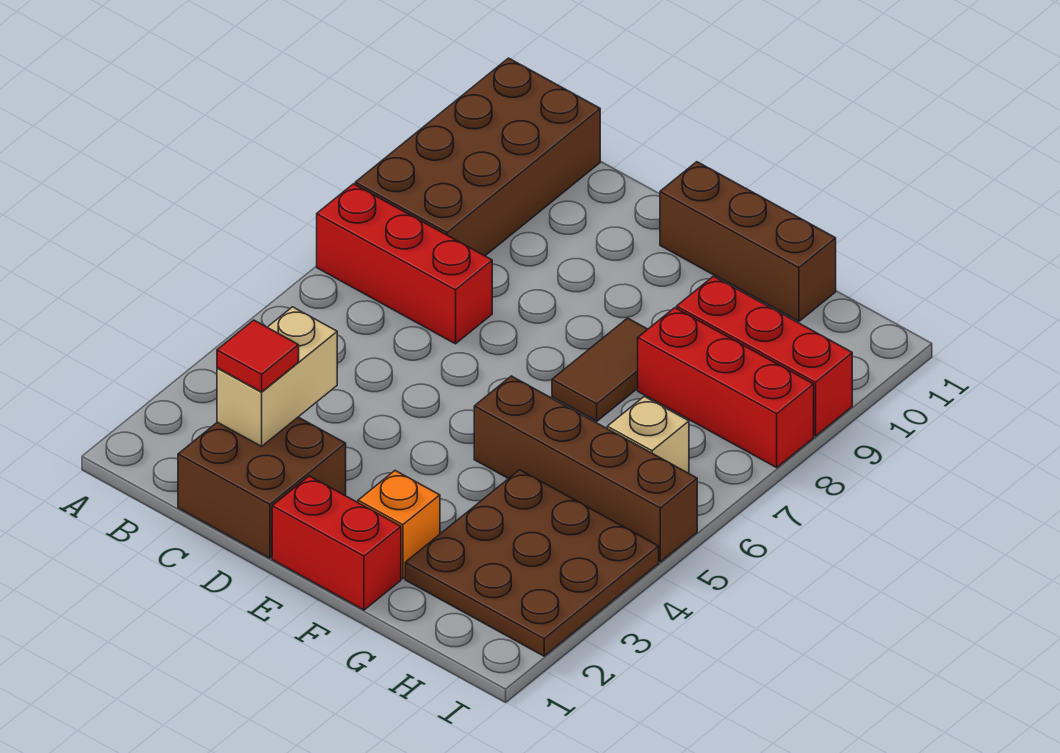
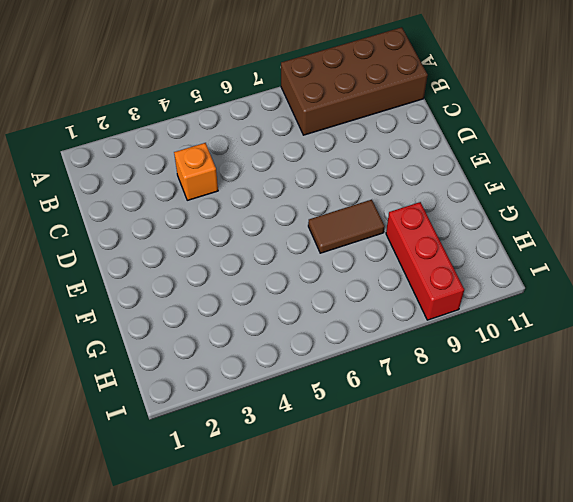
orange 1x1 brick [174,143,218,200] -> orange 1x1 brick moved to [358,471,440,579]
none -> red 1x3 brick [317,184,492,344]
none -> brown 2x2 brick [178,417,346,558]
none -> red 1x2 brick [272,476,401,610]

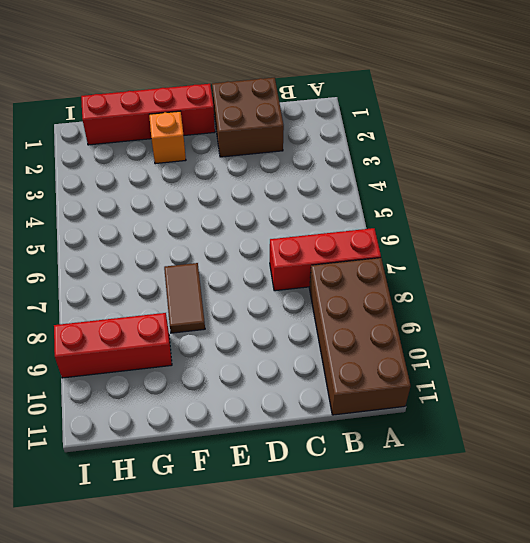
red 1x4 brick [81,84,215,145] -> red 1x2 brick [272,476,401,610]
none -> brown 1x3 brick [660,162,836,322]
none -> brown 1x4 brick [474,376,697,562]
none -> brown 3x3 plate [405,470,659,656]

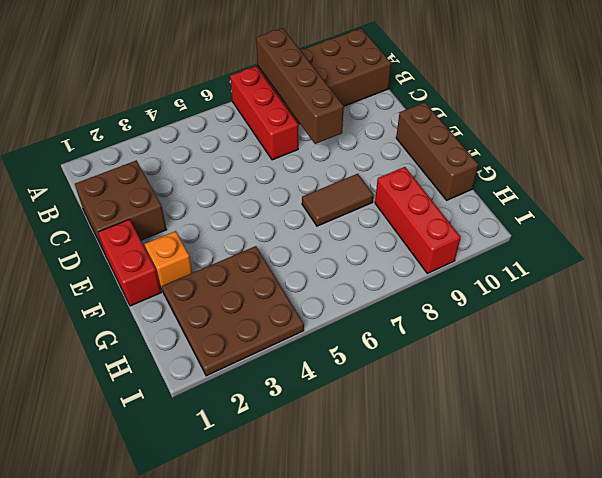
brown 1x4 brick [256,28,344,144] -> brown 1x4 brick moved to [474,376,697,562]
none -> red 1x3 brick [638,308,814,467]
none -> tan 1x1 brick [607,396,689,473]
none -> tan 1x2 brick [217,307,337,446]

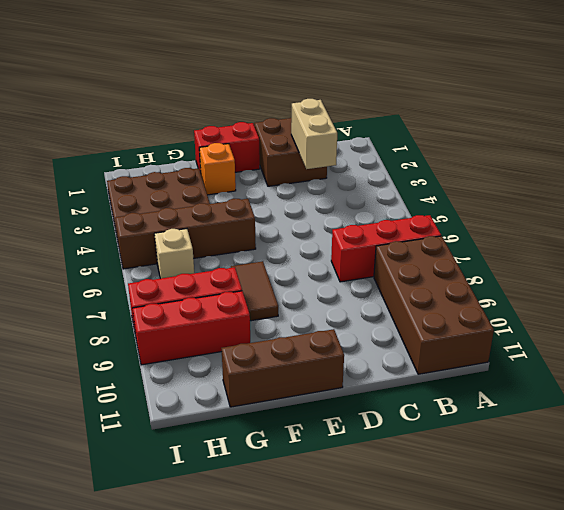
none -> red 1x1 tile [217,320,299,392]

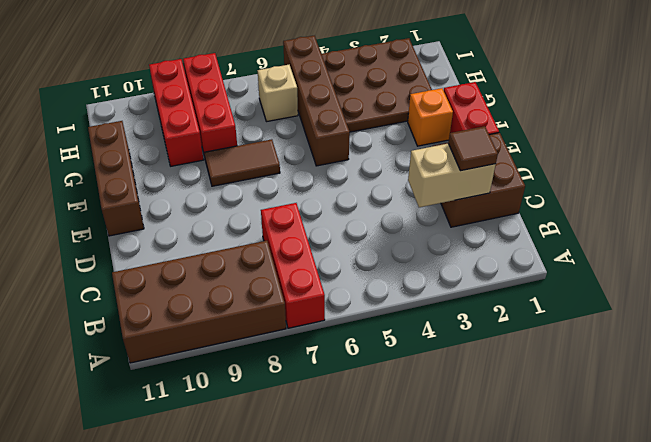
brown 1x1 tile [448,126,498,171] -> red 1x1 tile [217,320,299,392]

